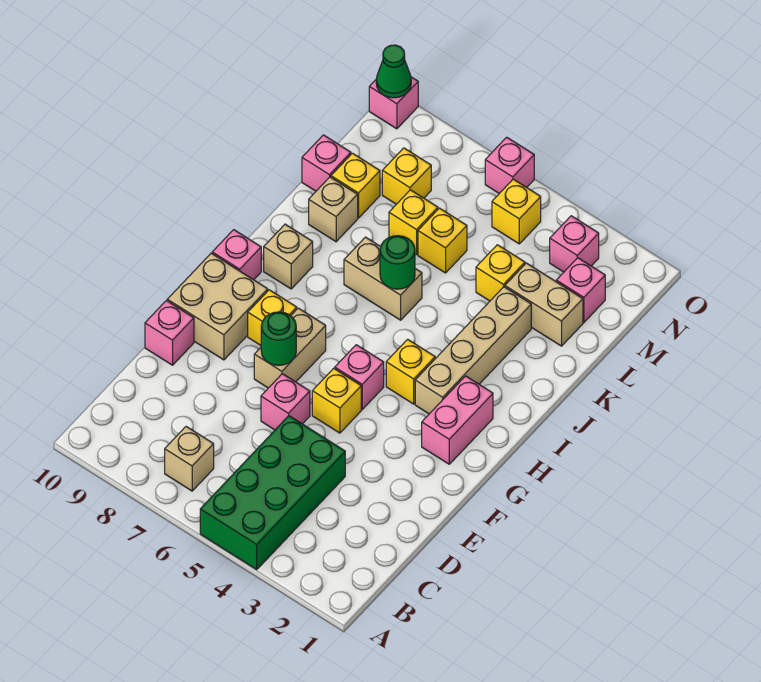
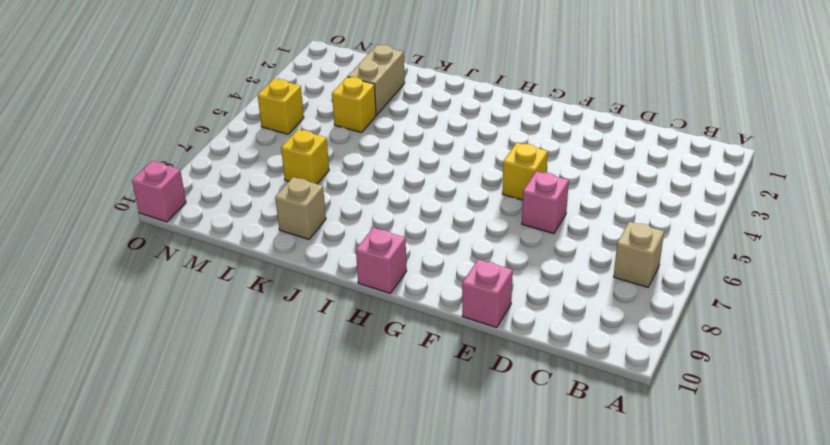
none -> green 2x4 brick [200,416,345,569]
none -> tan 1x2 brick [254,308,326,388]
none -> tan 2x2 brick [167,253,268,360]
none -> pink 1x2 brick [422,376,493,464]

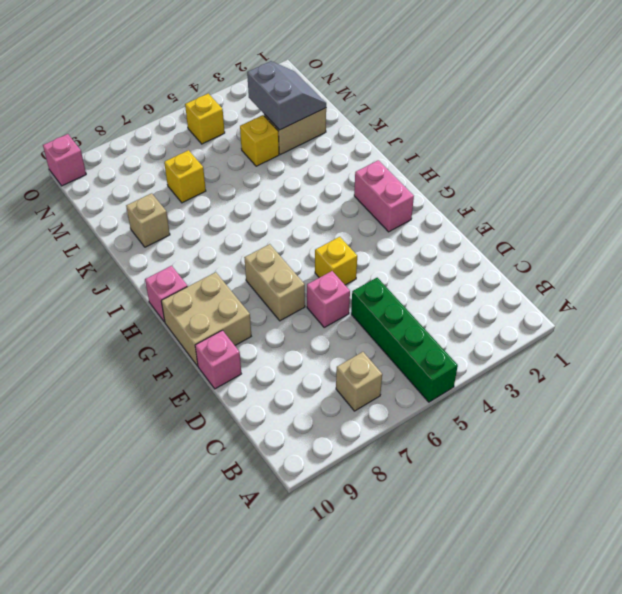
green 1x4 brick [351,278,458,402] -> green 2x4 brick [200,416,345,569]
grey 2x2 slope [247,61,326,130] -> none
none -> pink 1x1 brick [335,345,384,409]
none -> yellow 1x1 brick [248,290,297,345]
none -> tan 1x4 brick [415,287,531,414]
none -> yellow 1x1 brick [386,339,435,404]

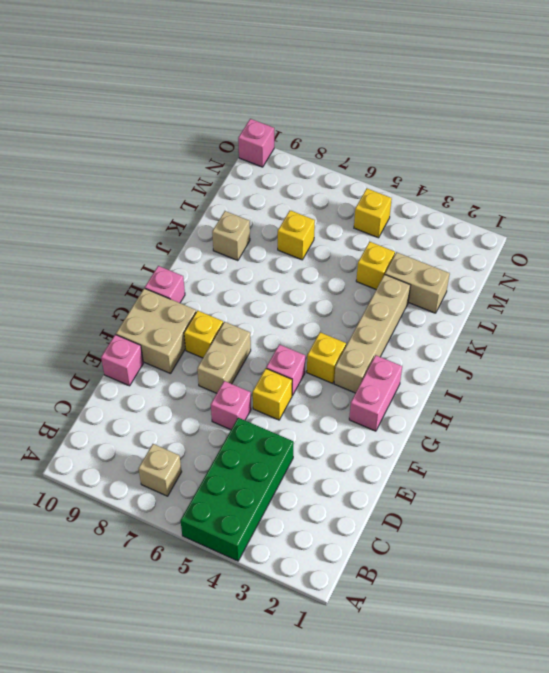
none -> tan 1x1 brick [264,224,313,289]
none -> tan 1x2 brick [344,237,422,320]
none -> yellow 1x1 brick [418,208,467,273]
none -> yellow 1x1 brick [331,153,380,218]

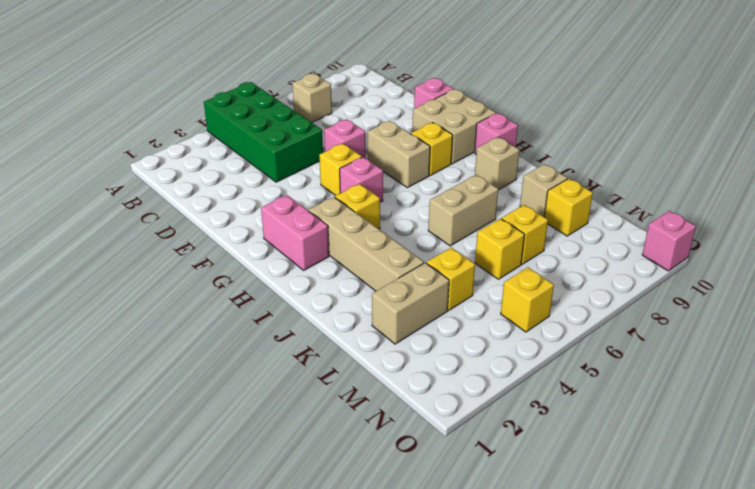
none -> pink 1x1 brick [302,135,351,191]
none -> pink 1x1 brick [556,258,605,322]
none -> yellow 1x1 brick [382,148,431,204]
none -> pink 1x1 brick [550,216,599,272]

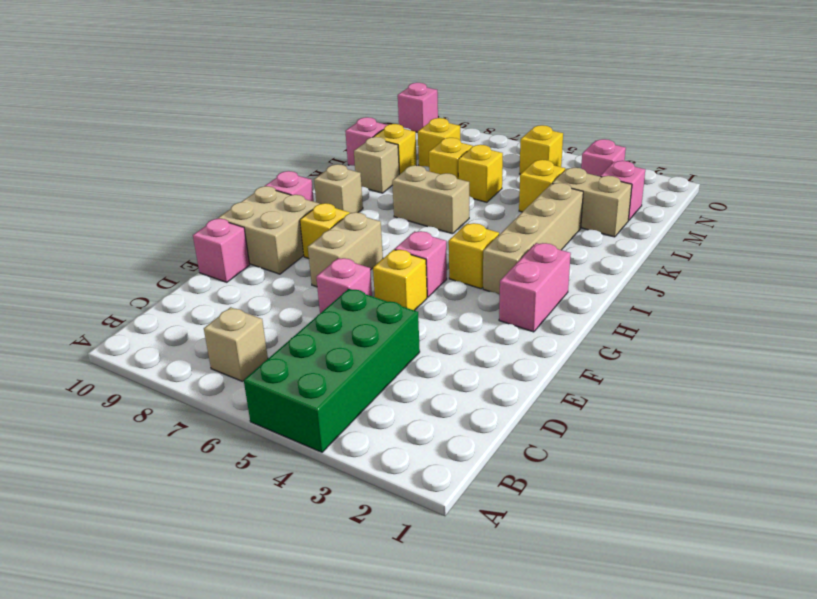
none -> pink 1x1 brick [485,137,534,193]
none -> green 1x1 round brick [261,312,296,366]
none -> green 1x1 round brick [380,236,415,289]
none -> green 1x1 cone [376,45,411,98]

